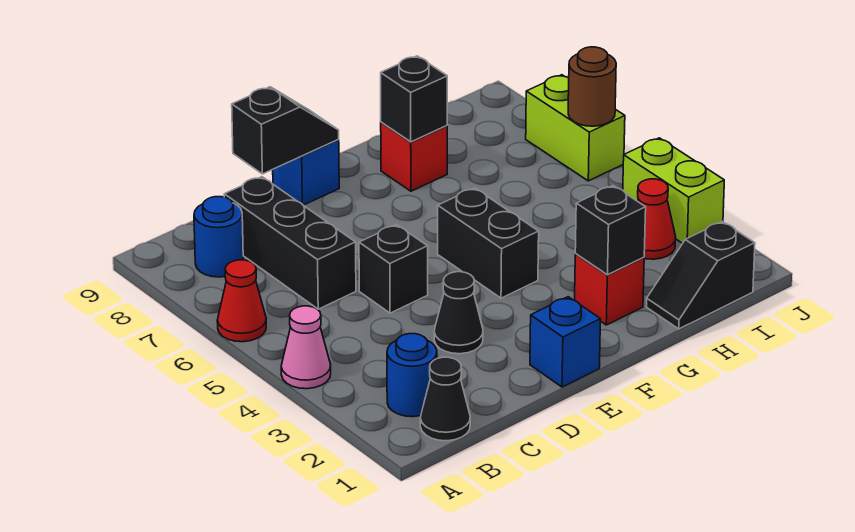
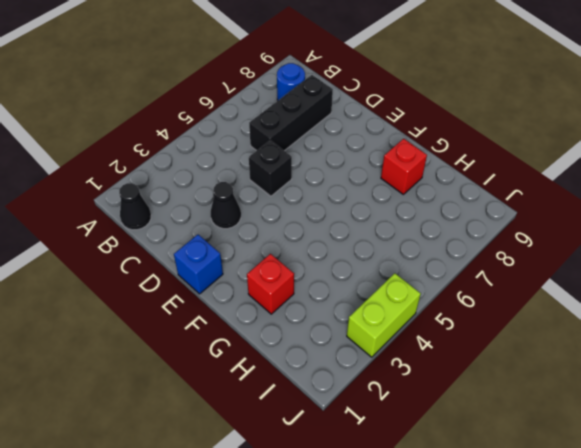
none -> pink 1x1 cone [281,306,331,389]
none -> red 1x1 cone [217,260,266,342]
none -> blue 1x1 round brick [387,334,437,417]

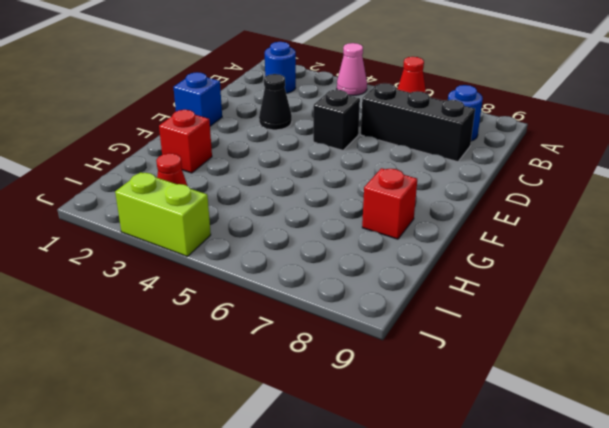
none -> black 1x1 cone [420,357,470,441]
none -> blue 1x1 brick [273,140,339,205]
none -> black 1x2 brick [438,188,539,298]

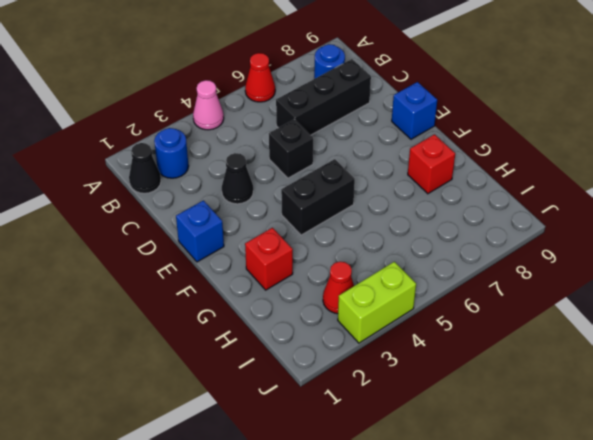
none -> black 1x2 slope [647,221,755,329]
none -> lime 1x2 brick [526,75,625,181]
none -> black 1x2 slope [232,87,339,174]

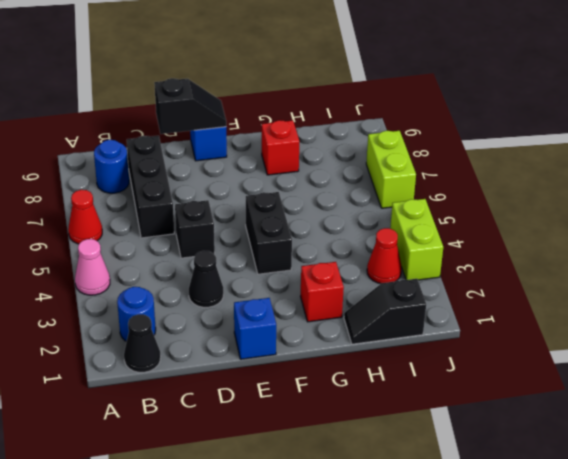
none -> black 1x1 brick [575,186,646,275]
none -> black 1x1 brick [381,56,447,142]
none -> brown 1x1 round brick [568,47,616,126]

